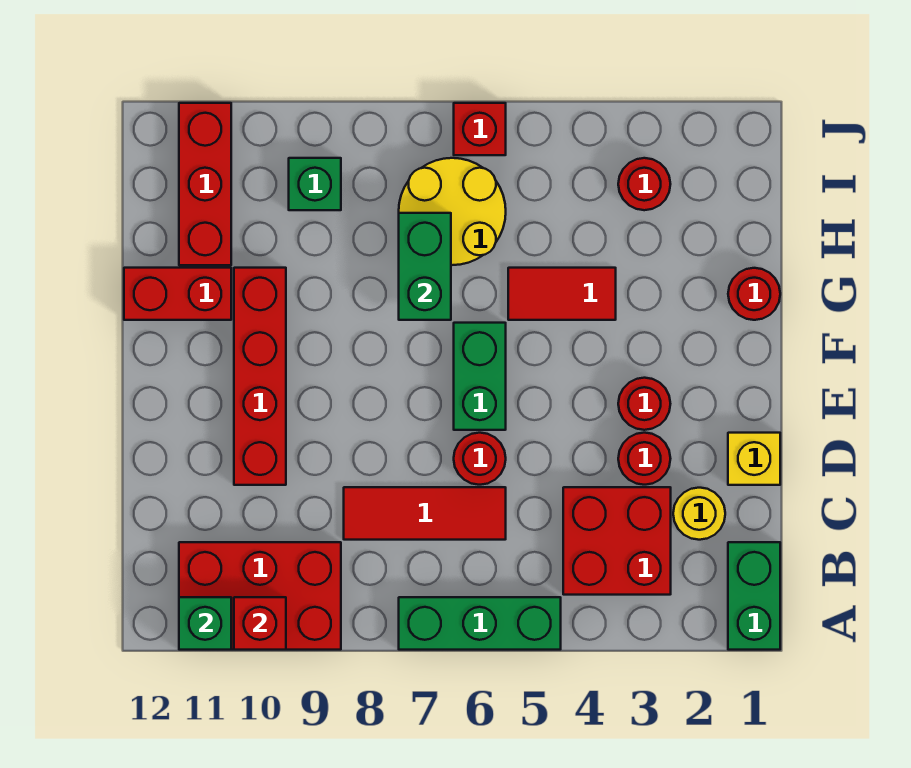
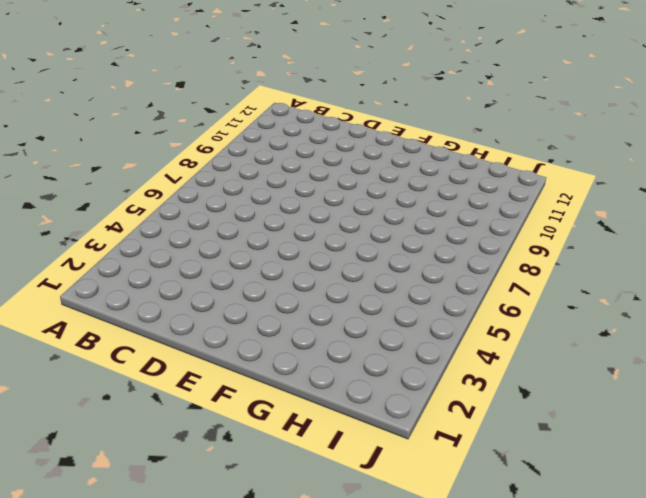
none -> green 1x2 brick [728,542,780,650]
none -> green 1x3 brick [399,597,561,650]
none -> red 2x3 brick [179,542,341,650]

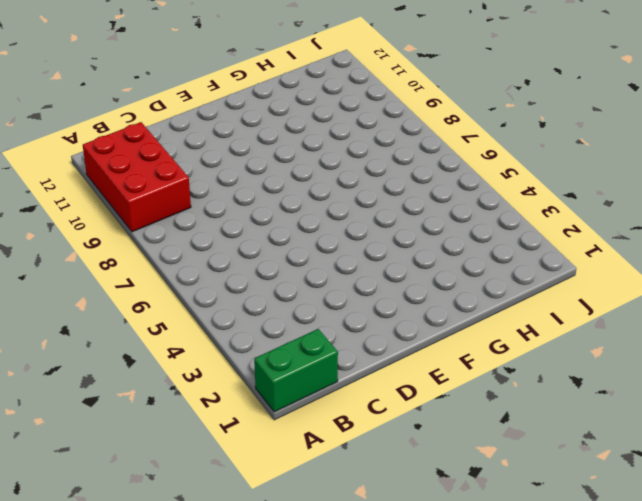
none -> green 1x3 brick [399,597,561,650]
none -> red 2x2 brick [563,487,671,595]
none -> yellow 1x1 round brick [673,488,725,540]

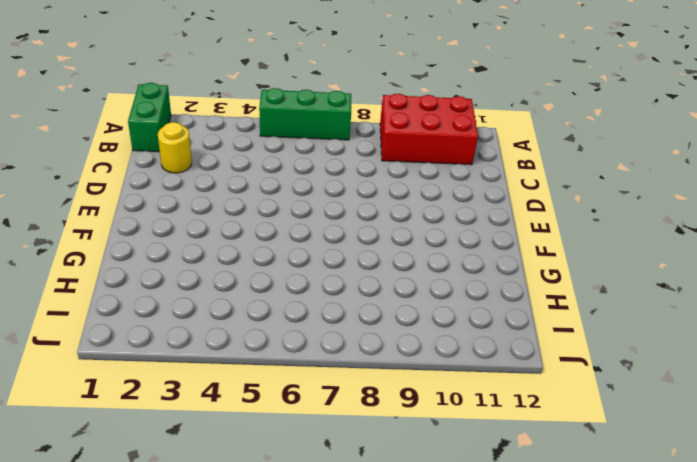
none -> red 2x2 brick [563,487,671,595]
none -> red 1x3 tile [344,487,506,540]
none -> yellow 1x1 brick [728,433,780,485]

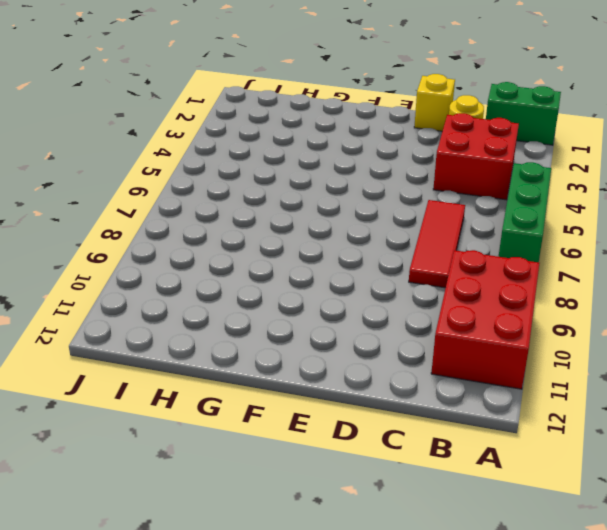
none -> red 1x1 round brick [618,433,671,485]
none -> red 1x1 round brick [454,433,506,485]
none -> red 1x4 brick [234,268,286,485]

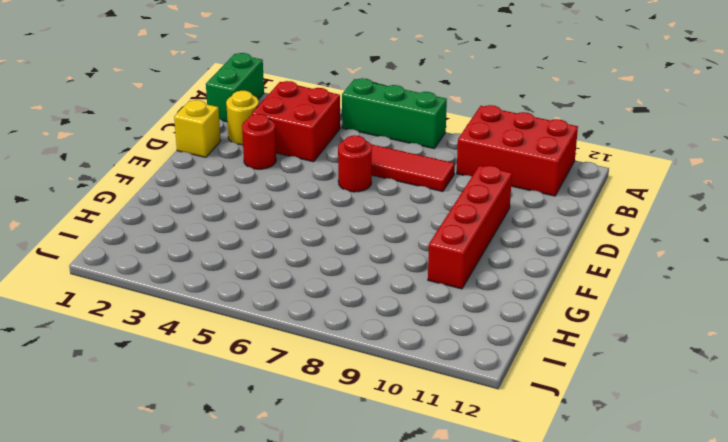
none -> red 1x1 round brick [618,378,670,430]
none -> green 1x2 brick [454,323,506,430]
none -> red 1x1 round brick [728,268,780,320]

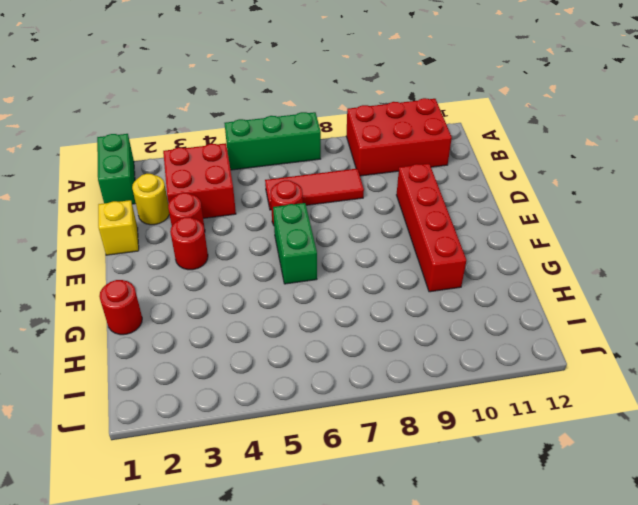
none -> red 1x2 tile [508,268,616,320]
none -> red 1x2 brick [124,268,231,320]
none -> yellow 2x2 round brick [399,158,506,265]

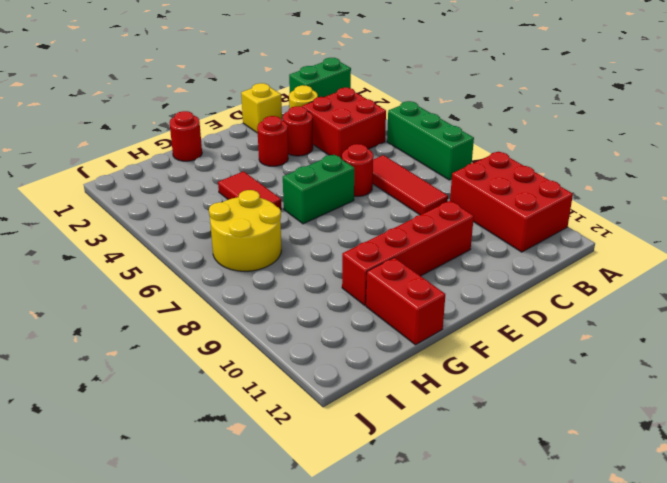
none -> red 1x3 brick [179,103,231,265]
none -> red 1x1 round brick [618,158,670,210]
none -> green 1x1 brick [289,158,341,210]

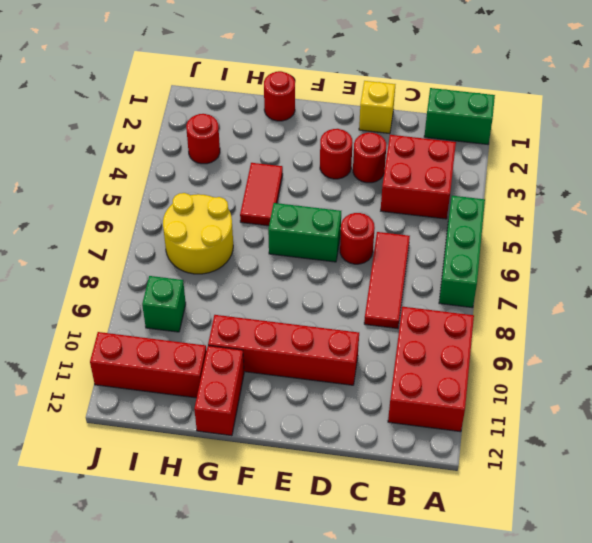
none -> yellow 1x1 round brick [673,488,725,540]
none -> red 1x1 brick [454,103,506,155]
none -> red 1x1 brick [234,597,286,650]

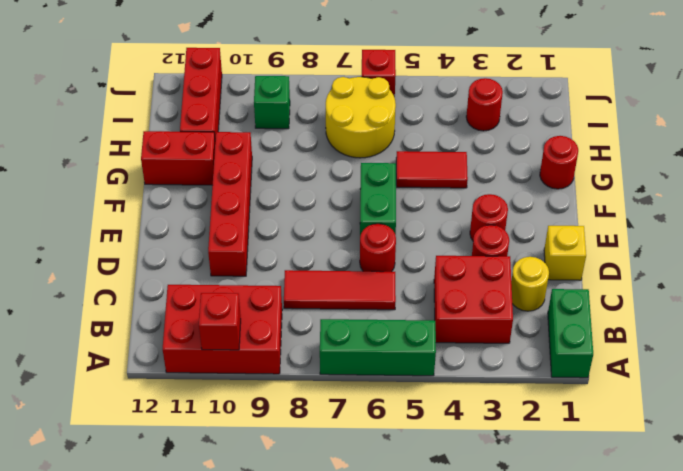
none -> green 1x1 brick [179,597,231,650]
none -> green 1x2 brick [399,213,451,320]

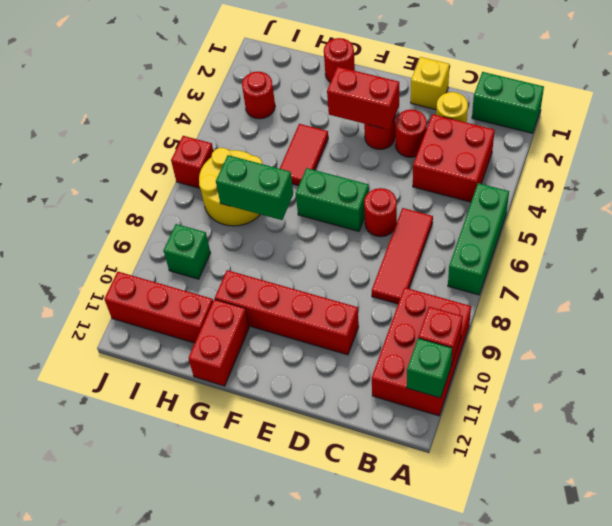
red 1x2 brick [327,67,399,130] -> none

